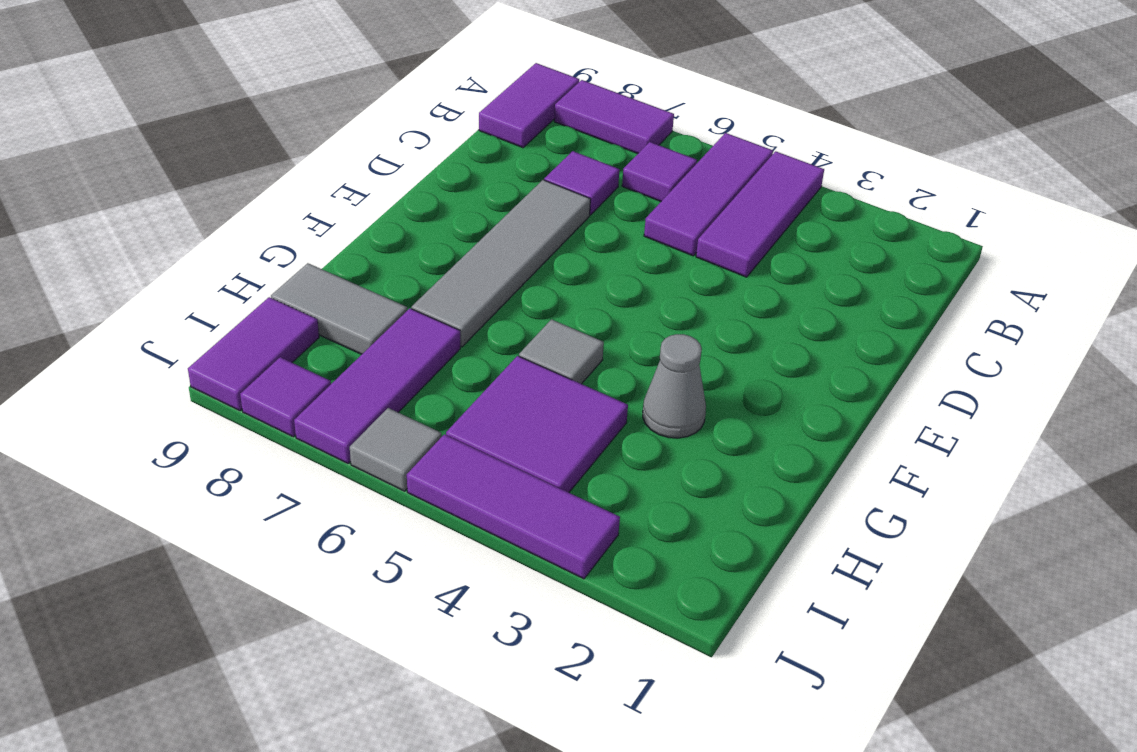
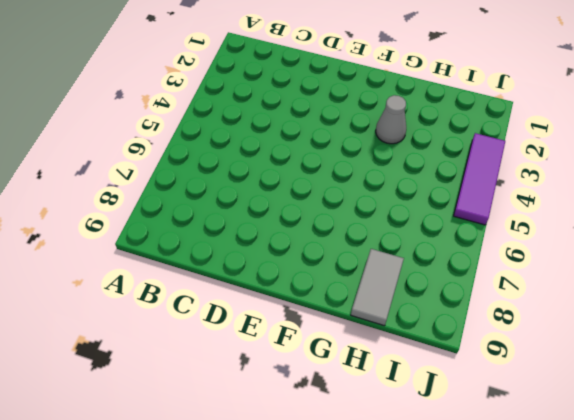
none -> purple 1x3 tile [696,151,824,277]
none -> purple 1x3 tile [644,133,773,256]
none -> purple 1x2 tile [554,80,674,154]

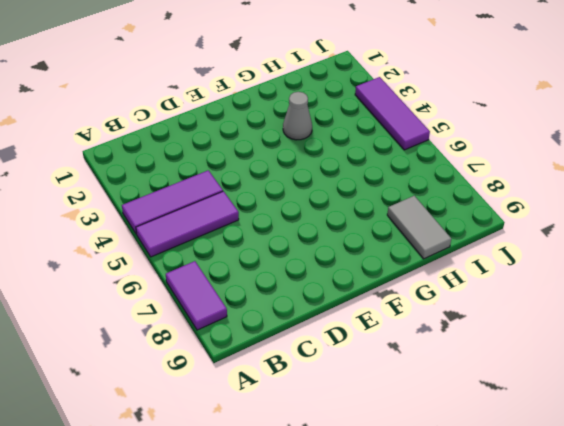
none -> purple 1x2 tile [479,63,579,148]
none -> purple 1x1 tile [622,142,697,201]
none -> purple 1x1 tile [544,151,620,215]

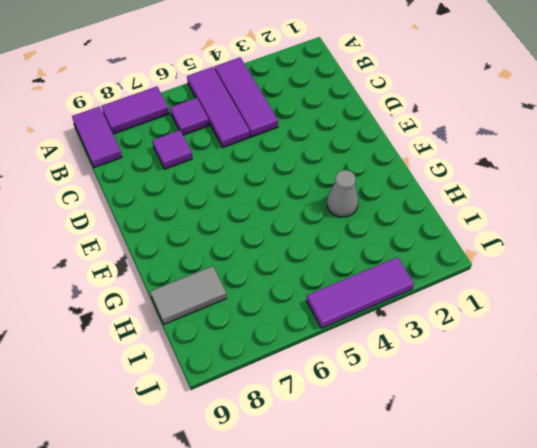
none -> grey 1x4 tile [412,180,590,347]
none -> grey 1x1 tile [519,319,604,384]
none -> purple 2x2 tile [446,356,628,492]

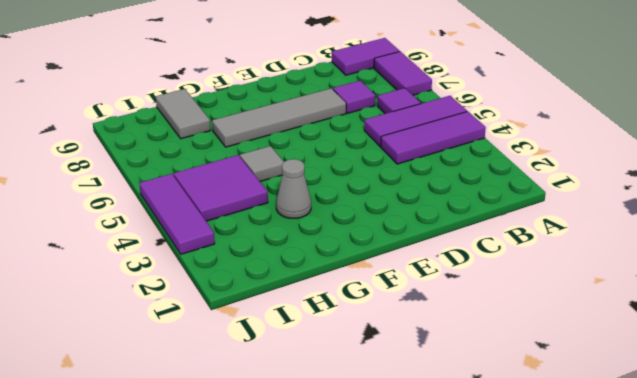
none -> purple 1x3 tile [294,308,460,463]
none -> purple 1x2 tile [188,297,319,411]
none -> grey 1x1 tile [350,408,442,491]

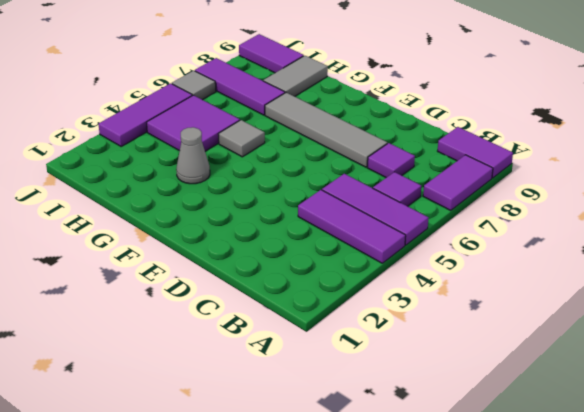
none -> purple 1x1 tile [240,357,331,437]

